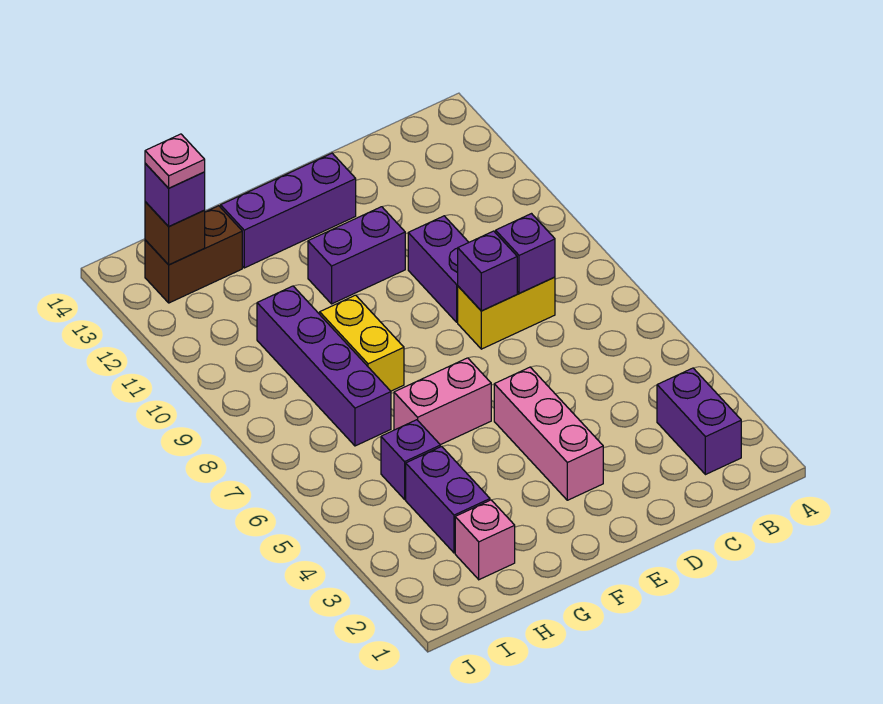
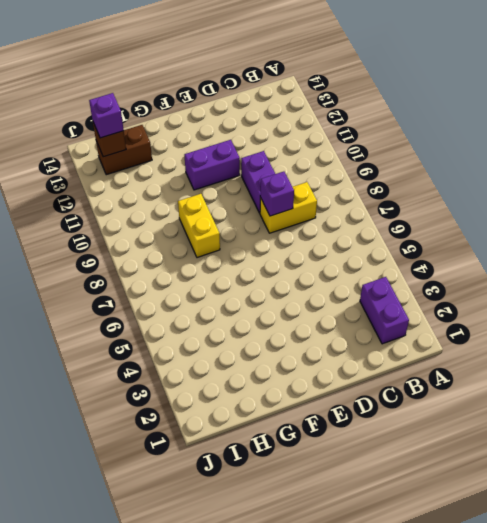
none -> pink 1x3 brick [494,367,603,500]
none -> purple 1x3 brick [221,153,356,268]
none -> pink 1x2 brick [394,358,491,445]

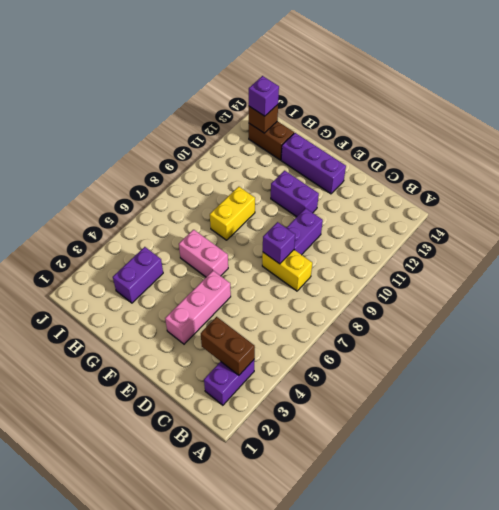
brown 1x2 brick [201,317,255,375] -> none
none -> pink 1x1 brick [455,500,515,580]
none -> purple 1x1 brick [381,420,440,499]
none -> purple 1x4 brick [257,286,391,446]

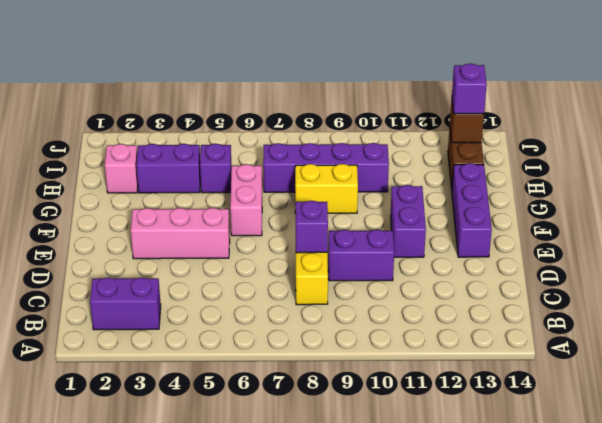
none -> purple 1x1 brick [496,214,555,293]
none -> pink 1x1 plate [145,134,205,188]

